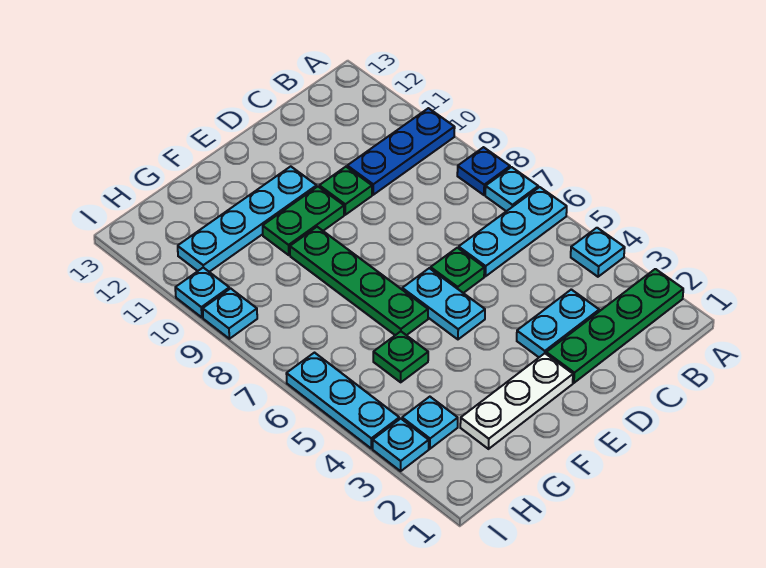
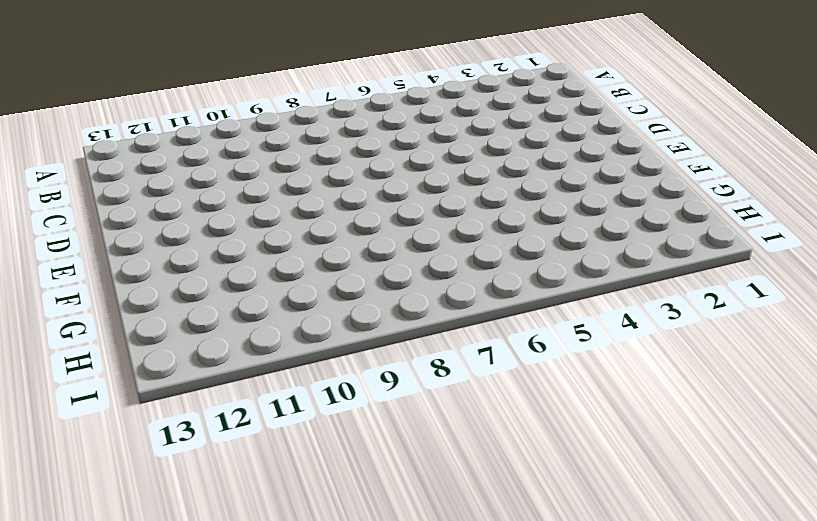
none -> green 1x4 plate [546,269,683,383]
none -> cyan 1x1 plate [571,228,625,277]
none -> cyan 1x3 plate [459,187,567,276]

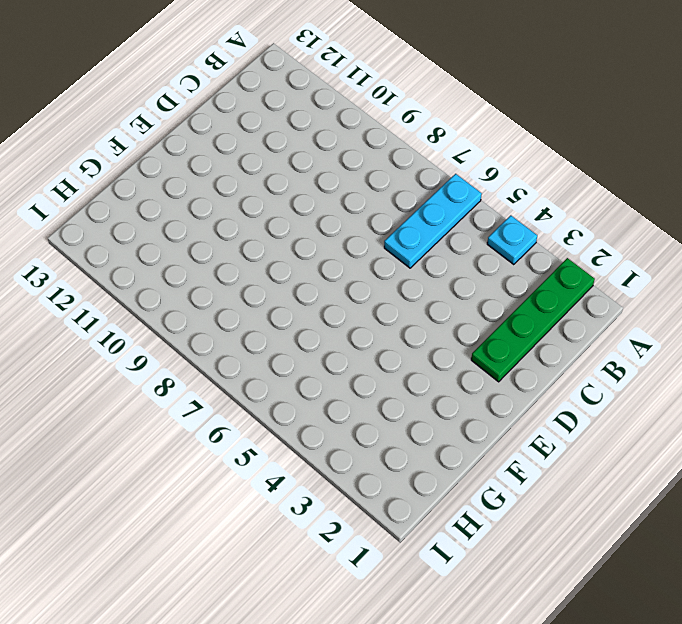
none -> cyan 1x1 plate [485,167,538,211]
none -> blue 1x1 plate [457,147,510,195]
none -> blue 1x3 plate [347,108,455,195]

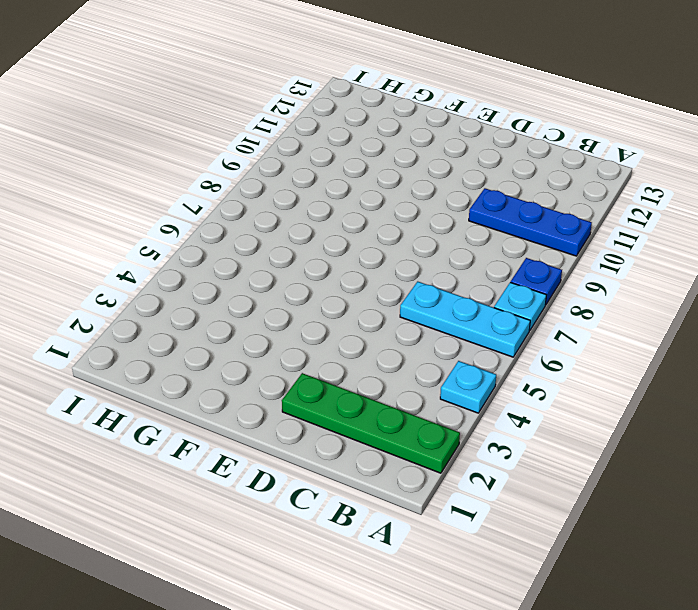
none -> cyan 1x2 plate [517,289,599,357]
none -> green 1x1 plate [431,248,484,293]
none -> green 1x1 plate [319,167,372,215]

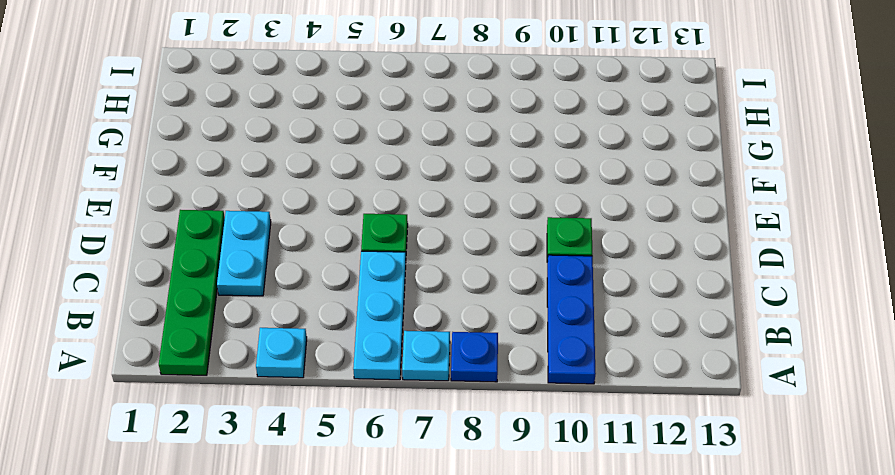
none -> white 1x3 plate [460,353,573,449]
none -> cyan 1x2 plate [402,268,485,339]
none -> green 1x2 plate [263,187,344,255]

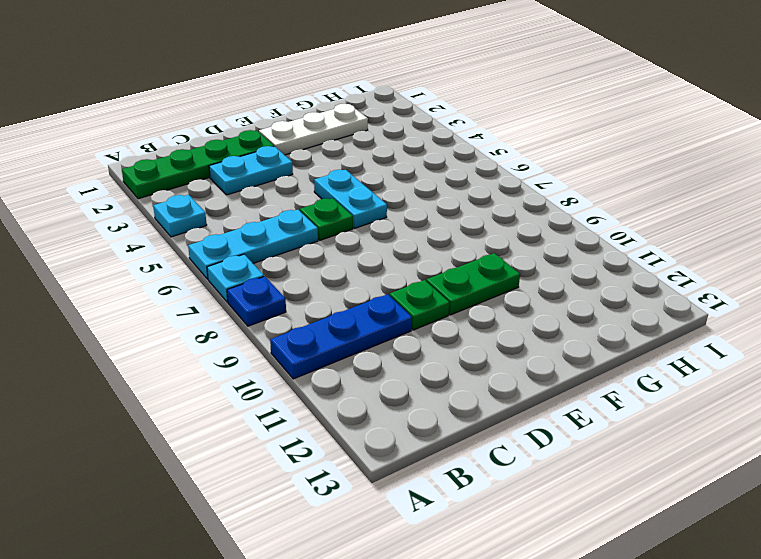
none -> cyan 1x4 plate [178,166,317,272]
none -> green 1x4 plate [290,227,428,335]
none -> green 1x1 plate [373,331,428,382]

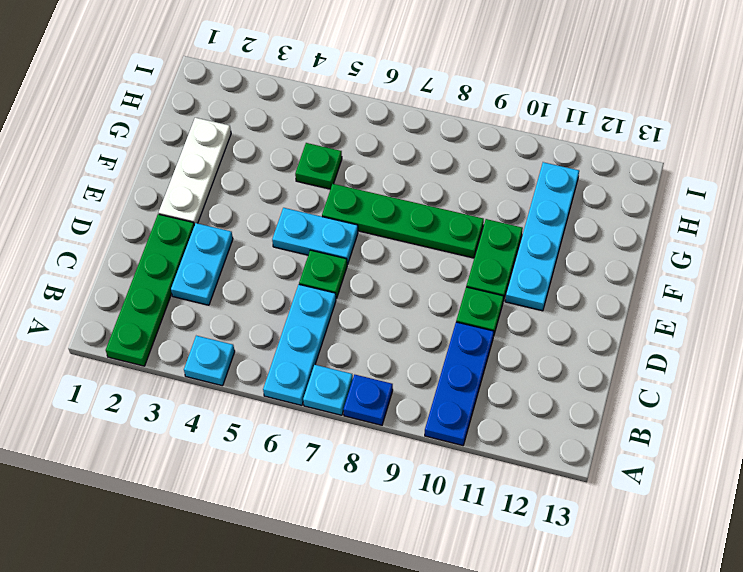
none -> cyan 1x1 plate [402,397,458,449]
none -> cyan 1x1 plate [373,419,429,471]
none -> cyan 1x3 plate [286,353,399,449]

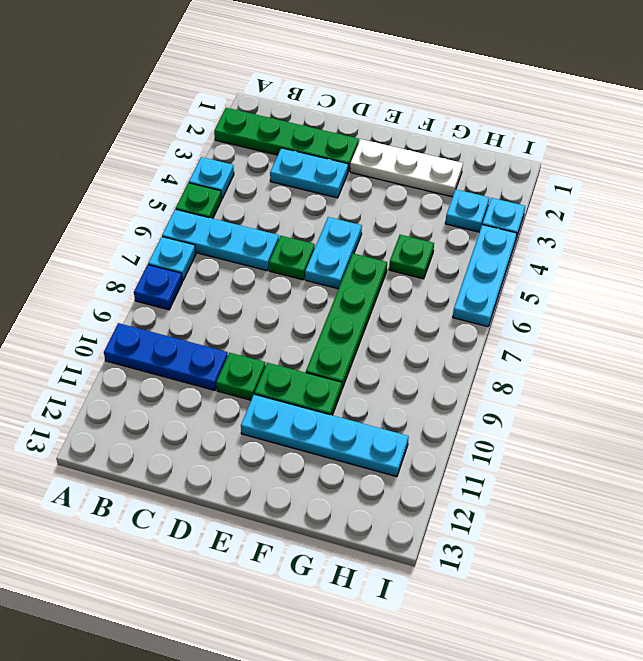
green 1x1 plate [176,183,222,219] -> none
none -> cyan 1x1 plate [203,288,257,339]
none -> cyan 1x1 plate [175,268,229,317]

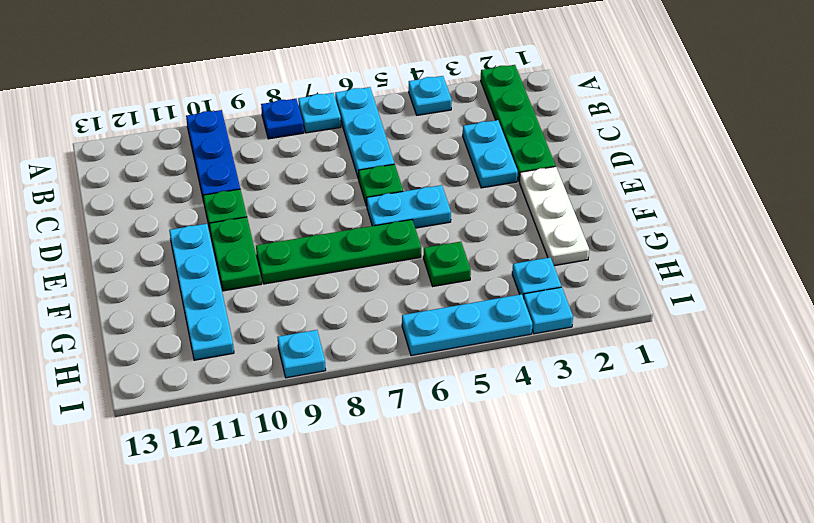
none -> cyan 1x1 plate [175,268,229,317]

